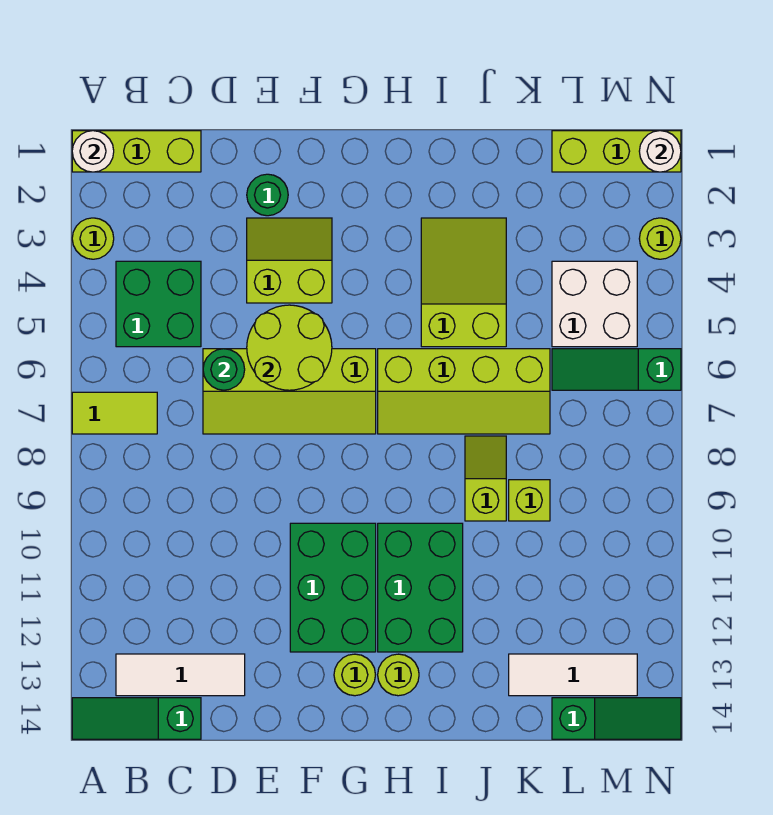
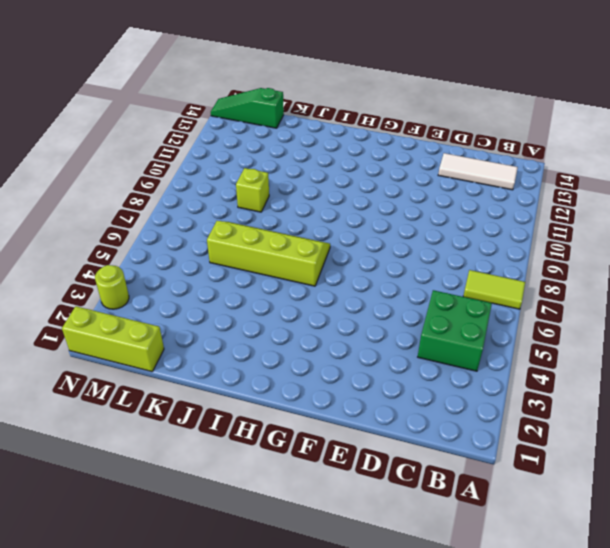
none -> lime 1x3 brick [72,131,201,172]
none -> lime 1x1 round brick [72,218,114,259]
none -> green 1x3 slope [72,698,201,739]

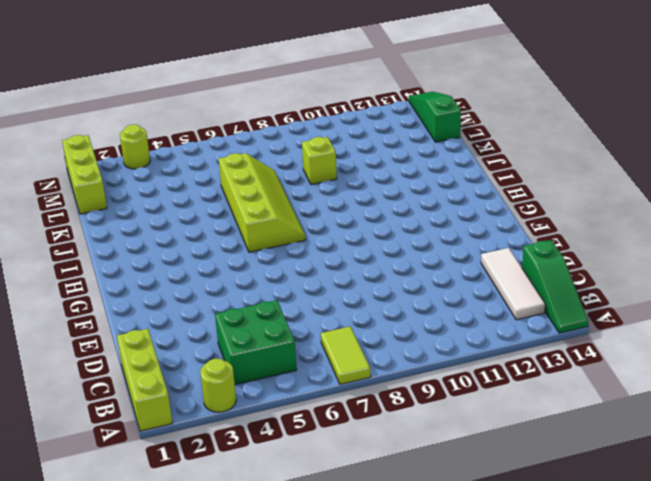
none -> lime 2x4 slope [203,349,376,434]
none -> green 1x1 round brick [247,174,288,216]
none -> lime 2x2 slope [247,218,332,303]

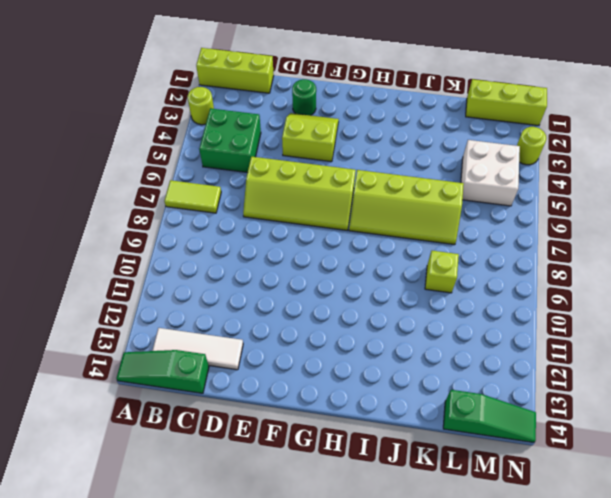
none -> green 2x3 brick [290,523,376,652]
none -> lime 1x1 round brick [334,654,375,696]
none -> green 2x3 brick [378,523,463,652]

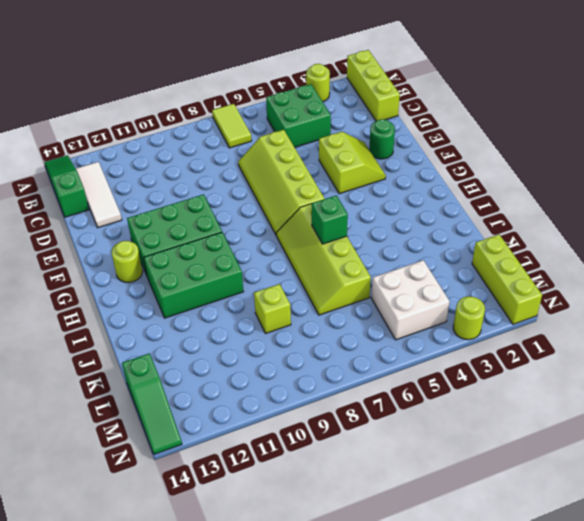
green 1x1 brick [312,195,348,244] -> none
none -> lime 1x1 round brick [378,654,419,696]
none -> lime 2x3 slope [421,218,506,347]
none -> lime 1x2 slope [465,436,506,521]

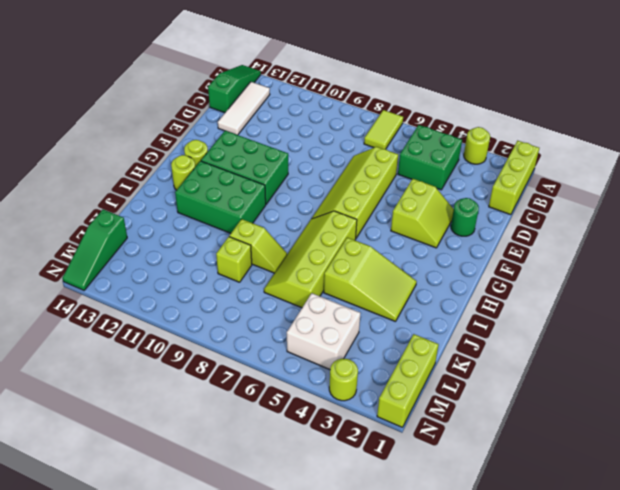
none -> white 1x3 tile [509,654,637,696]
none -> green 1x3 slope [552,349,681,390]
none -> white 1x1 round brick [72,131,114,172]

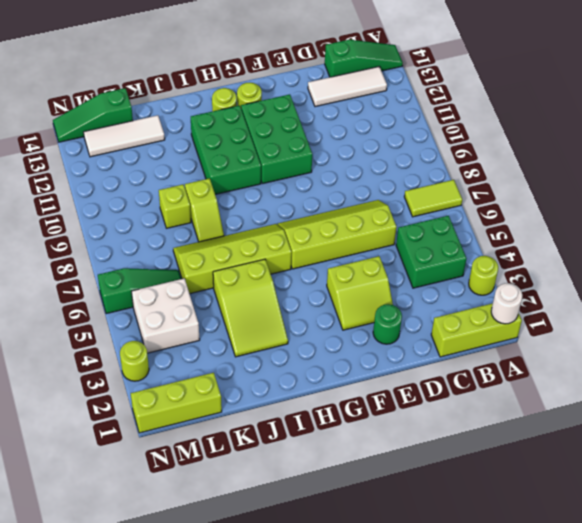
none -> green 1x1 round brick [203,349,245,390]
none -> lime 2x2 round brick [247,305,332,390]
none -> white 1x1 round brick [639,131,681,172]

